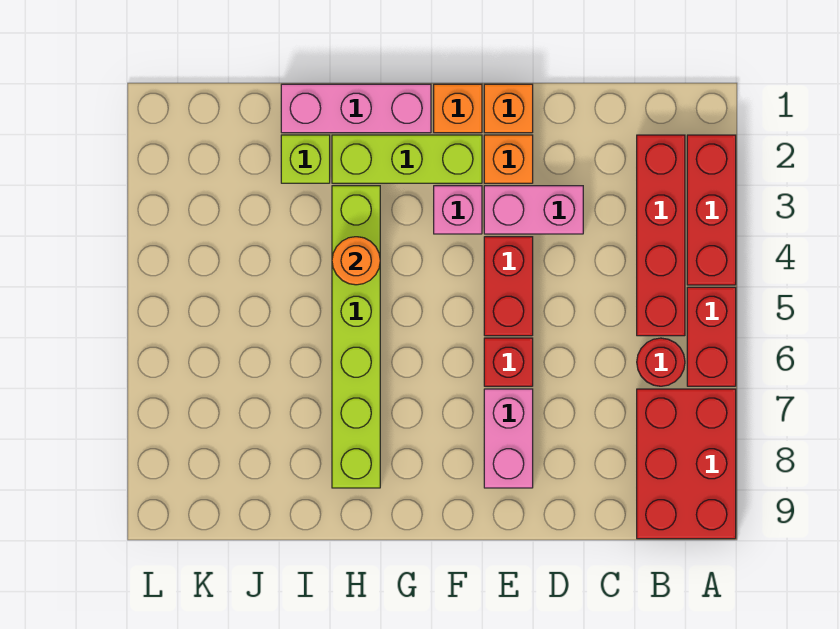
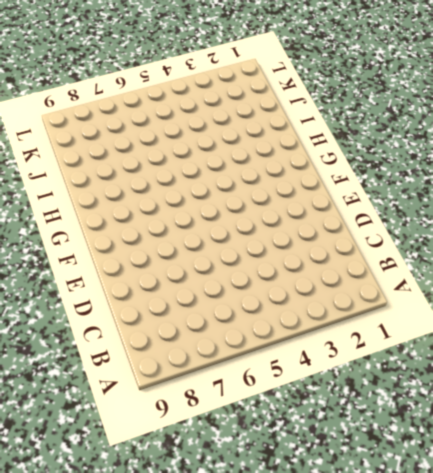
none -> red 1x3 brick [687,135,736,285]
none -> red 1x2 brick [687,287,736,386]
none -> red 2x3 brick [637,389,736,539]

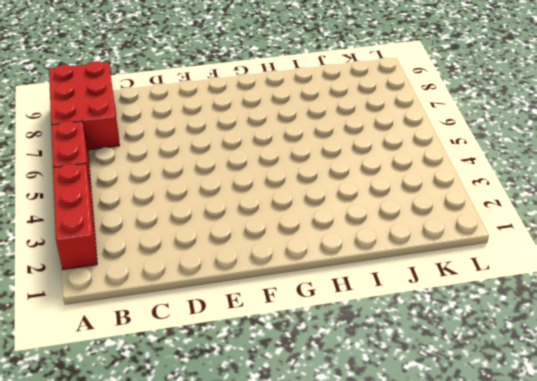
none -> red 1x4 brick [637,135,685,336]
none -> red 1x1 round brick [637,338,685,386]
none -> pink 1x2 brick [484,186,583,234]

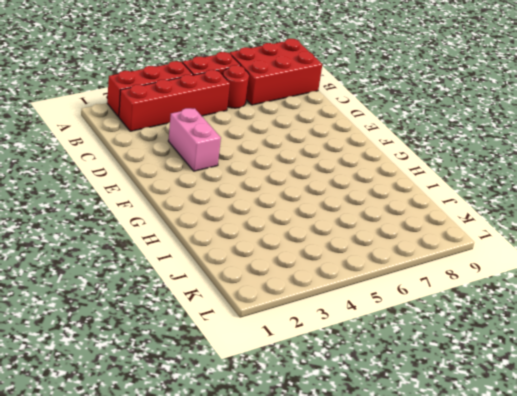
none -> orange 1x1 brick [484,84,533,133]
none -> orange 1x1 brick [484,135,533,183]
none -> red 1x2 brick [484,237,533,336]

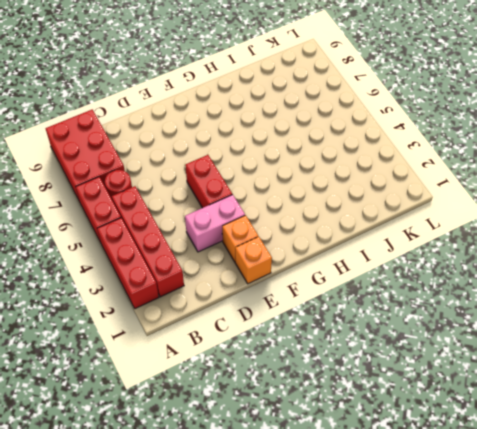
none -> red 1x1 brick [484,338,533,386]
none -> pink 1x2 brick [484,389,533,488]
none -> orange 1x1 brick [434,84,482,133]

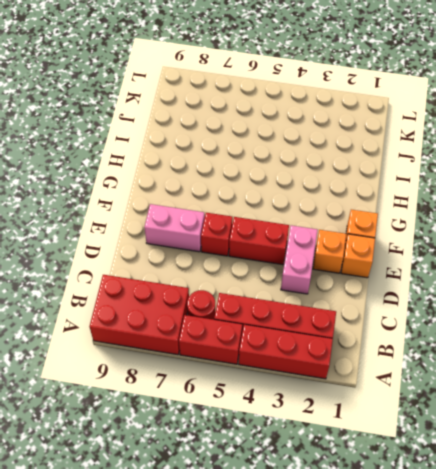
none -> lime 1x3 brick [332,135,482,183]
none -> pink 1x1 brick [434,186,482,234]
none -> pink 1x3 brick [281,84,431,133]

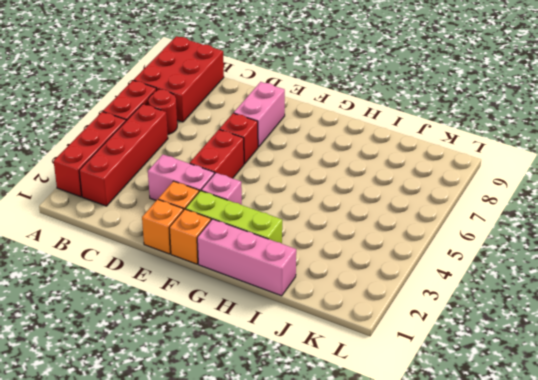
none -> lime 1x6 brick [332,186,380,488]
none -> lime 1x1 brick [281,135,330,183]
none -> orange 1x1 round brick [332,237,380,285]

